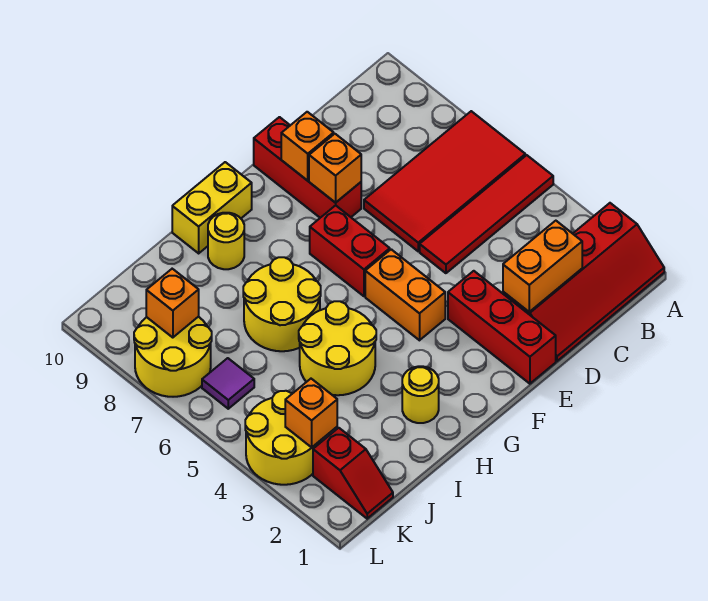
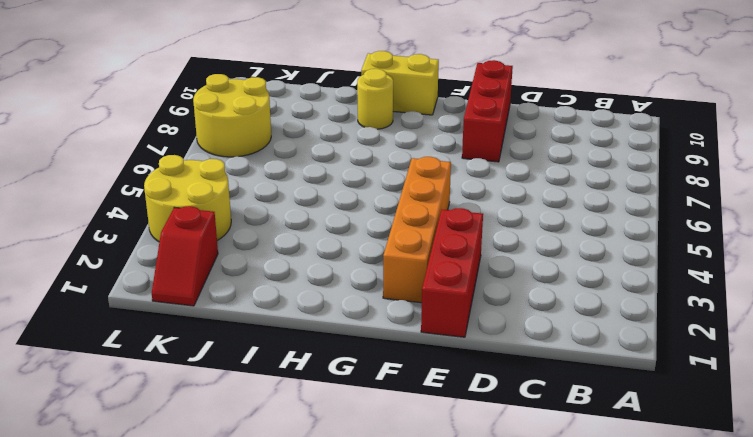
orange 1x4 brick [383,157,451,303] -> orange 1x2 brick [365,249,445,340]
none -> red 2x4 slope [503,203,664,361]
none -> red 1x4 tile [420,155,553,273]
none -> red 2x4 tile [364,111,525,251]

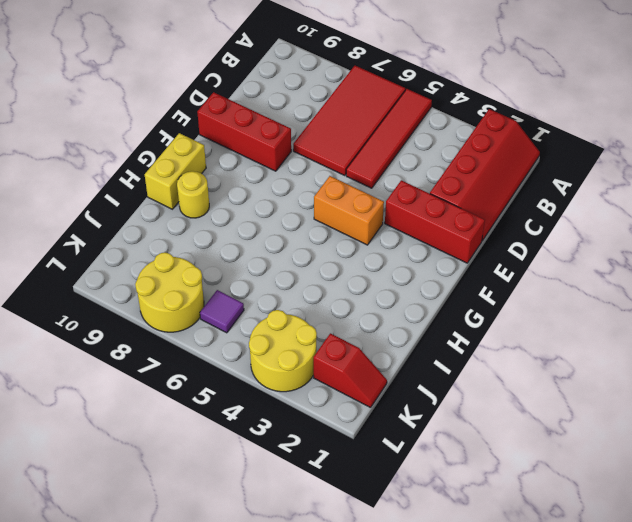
none -> red 1x2 brick [310,205,390,296]
none -> yellow 1x1 round brick [402,366,439,423]
none -> yellow 2x2 round brick [299,301,376,395]

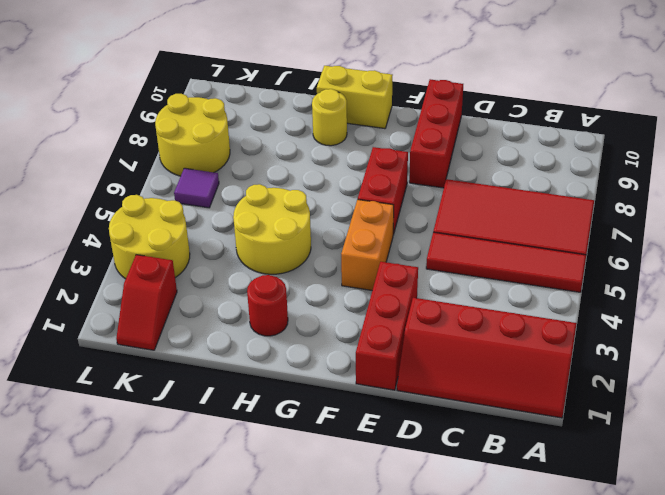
red 1x1 round brick [247,275,288,336] -> yellow 1x1 round brick [402,366,439,423]
none -> yellow 2x2 round brick [243,257,321,351]
none -> orange 1x2 brick [503,221,582,312]
none -> orange 1x1 brick [309,134,361,203]

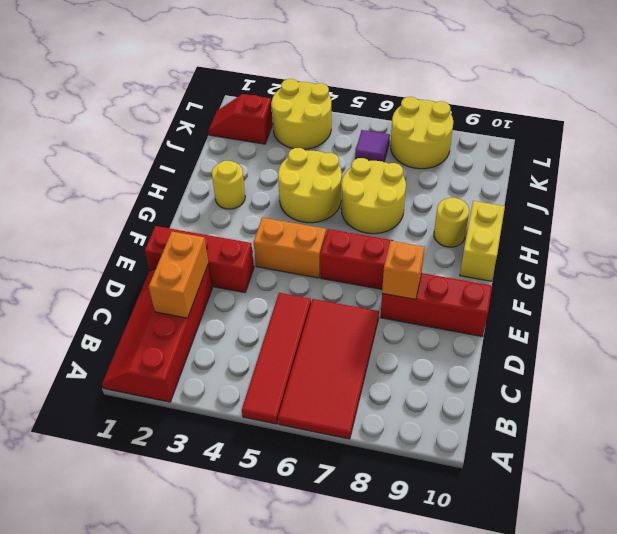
none -> orange 1x1 brick [281,112,334,181]
none -> orange 1x1 brick [285,379,337,447]
none -> orange 1x1 brick [146,269,199,338]

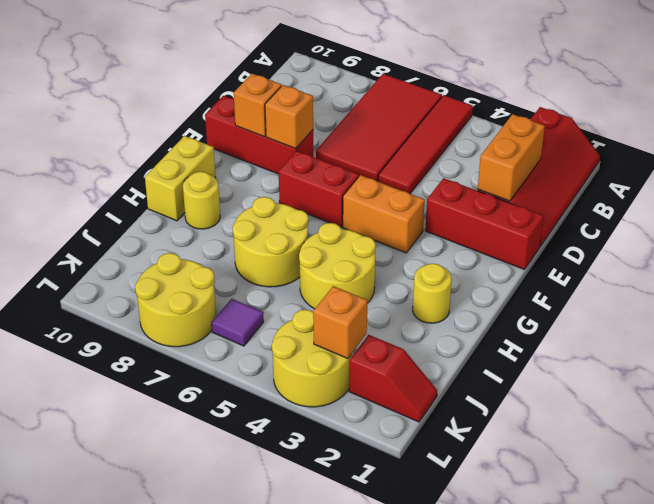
none -> orange 1x1 brick [146,269,199,338]

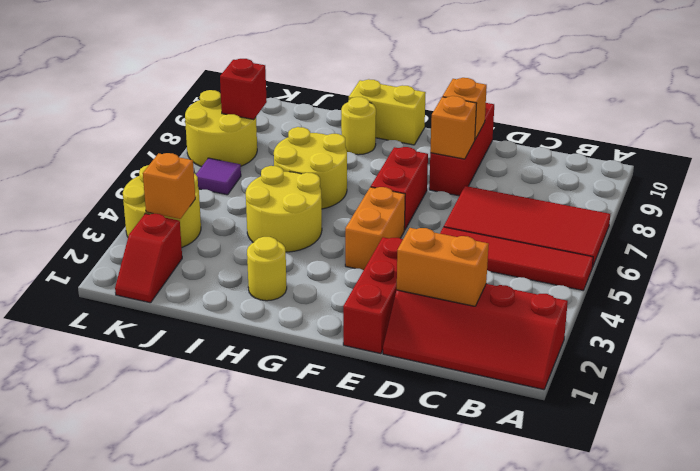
red 1x1 brick [220,59,267,120] -> orange 1x1 brick [146,269,199,338]

